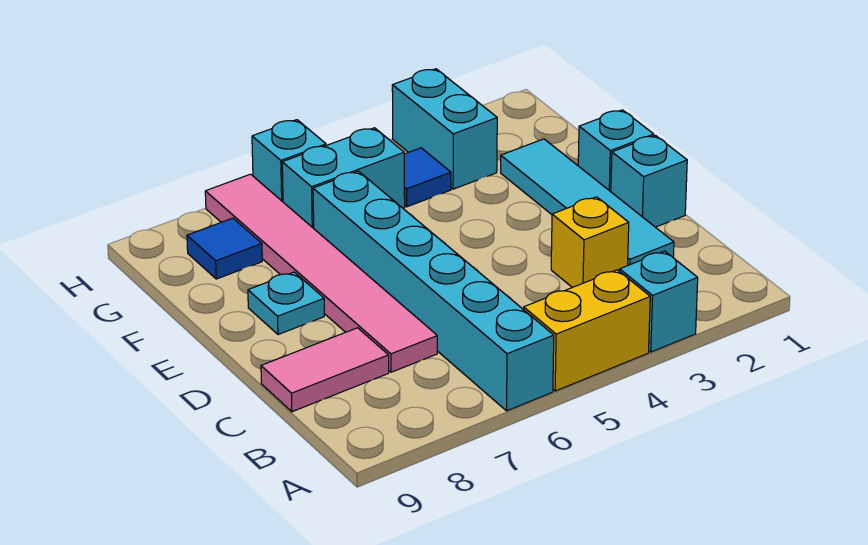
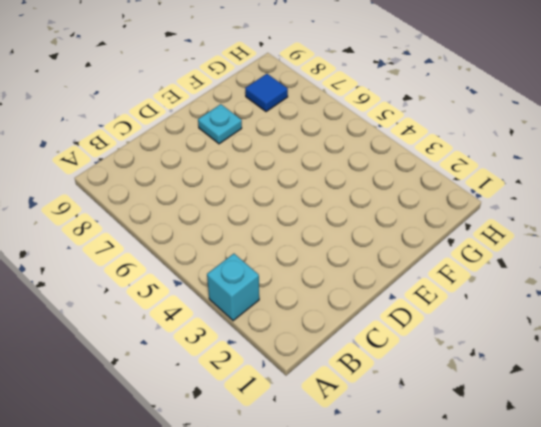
none -> yellow 1x2 brick [524,270,650,391]
none -> cyan 1x6 brick [313,171,554,411]
none -> cyan 1x4 tile [501,139,674,265]

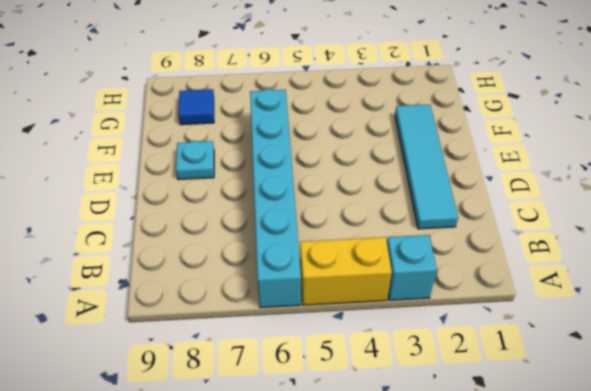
none -> yellow 1x1 brick [551,197,629,288]
none -> pink 1x6 tile [205,174,437,372]
none -> pink 1x2 tile [261,328,389,412]

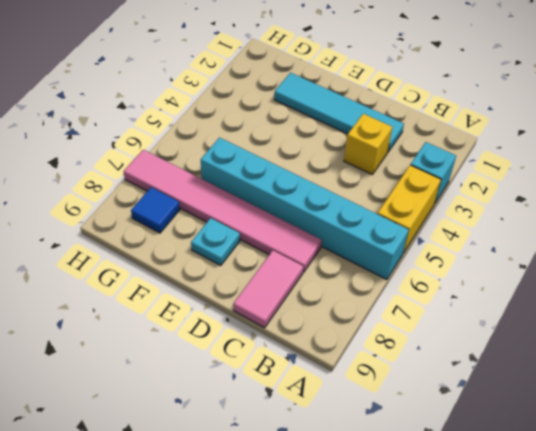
none -> cyan 1x1 brick [611,135,687,227]
none -> cyan 1x1 brick [578,110,654,192]
none -> cyan 1x2 brick [392,69,497,189]

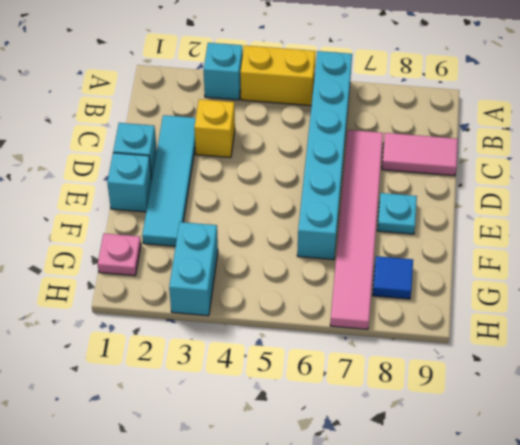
pink 1x1 plate [98,233,141,276] -> none
none -> blue 1x1 tile [404,148,451,207]
none -> cyan 1x2 brick [282,128,405,228]
none -> cyan 1x1 brick [252,120,326,202]

